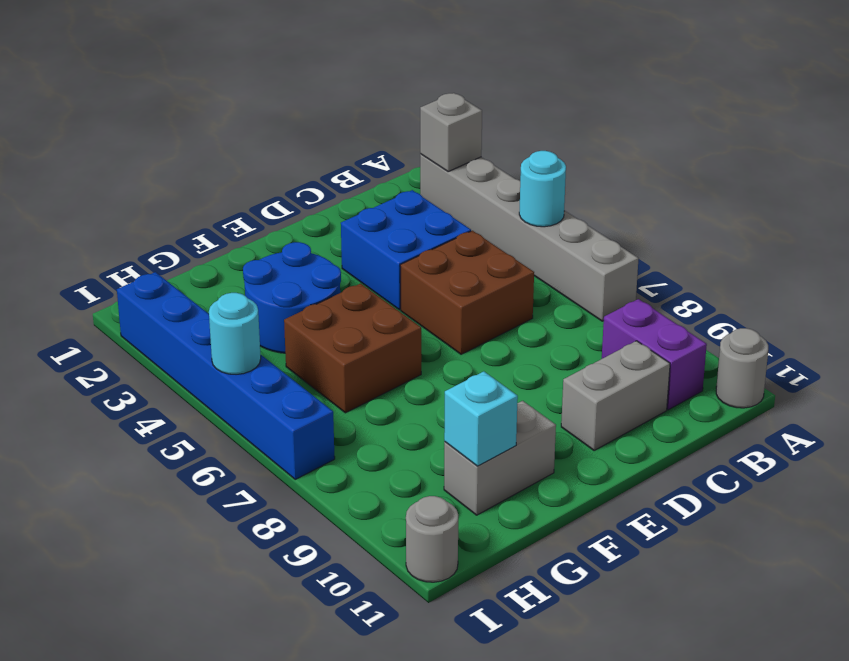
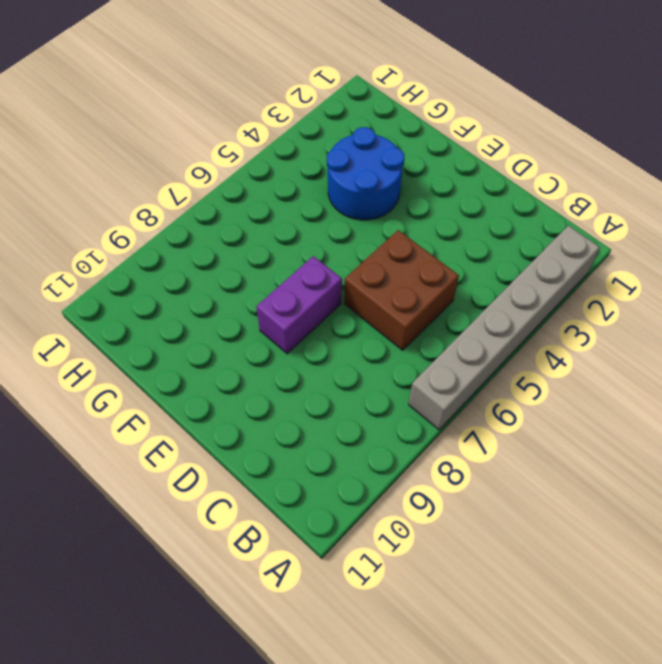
purple 1x2 brick [256,256,342,354] -> purple 1x2 brick moved to [602,299,707,410]
none -> grey 1x1 round brick [716,328,768,408]
none -> blue 2x2 brick [341,190,471,310]
none -> grey 1x2 brick [561,341,670,451]

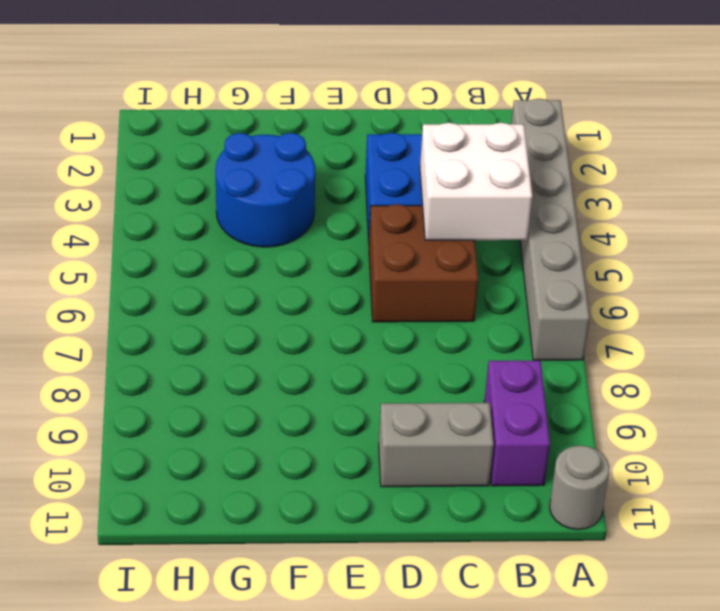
white 2x2 brick [420,123,532,240] -> none
none -> brown 2x2 brick [284,284,421,413]
none -> grey 1x2 brick [444,401,556,515]
none -> blue 1x6 brick [117,272,335,479]

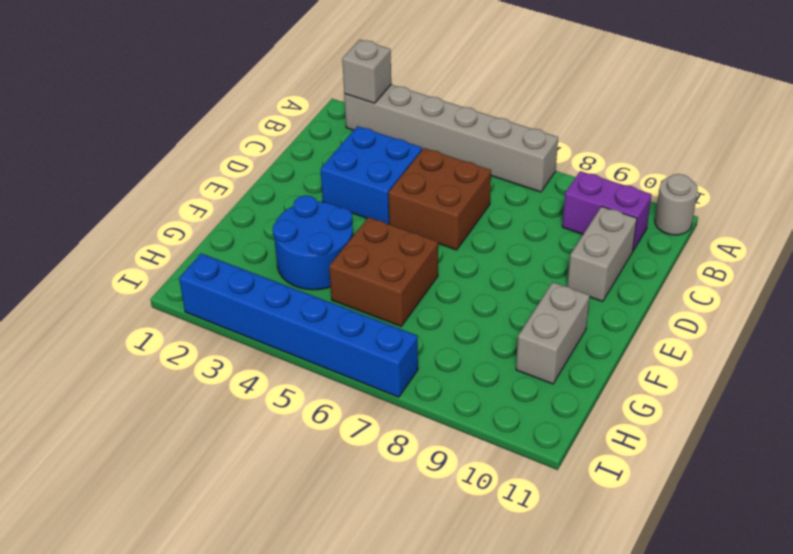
none -> grey 1x1 round brick [406,496,458,582]
none -> cyan 1x1 round brick [519,151,566,227]
none -> cyan 1x1 brick [444,371,518,466]

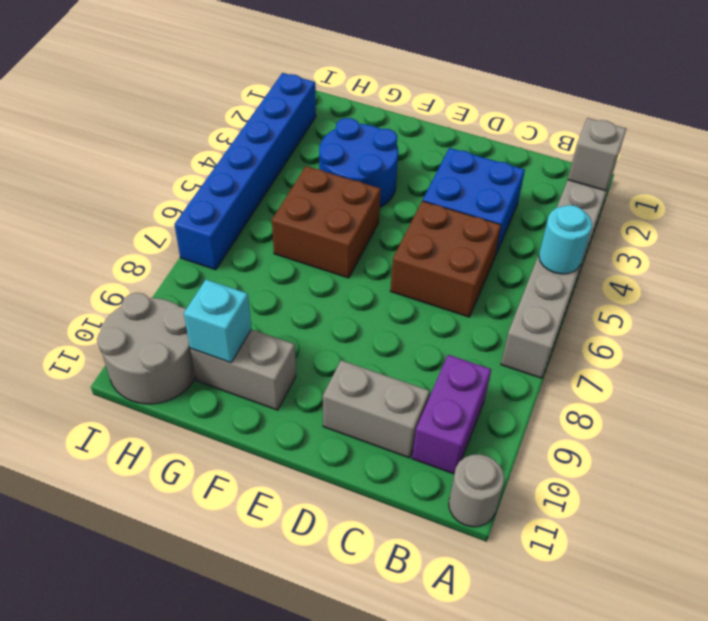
grey 2x2 round brick [97,293,196,404] -> grey 1x1 round brick [406,496,458,582]
none -> cyan 1x1 round brick [209,293,261,374]

